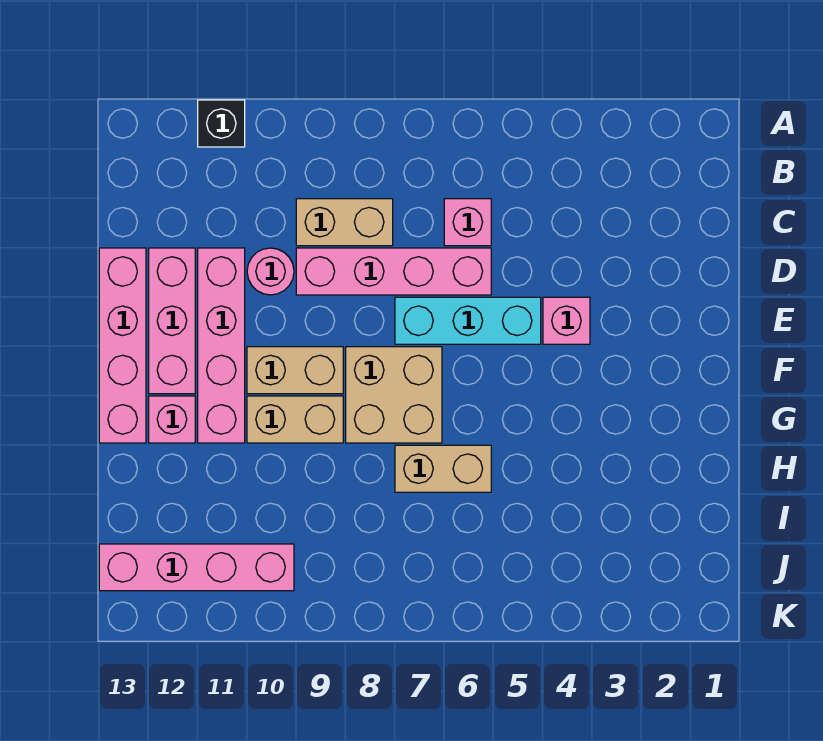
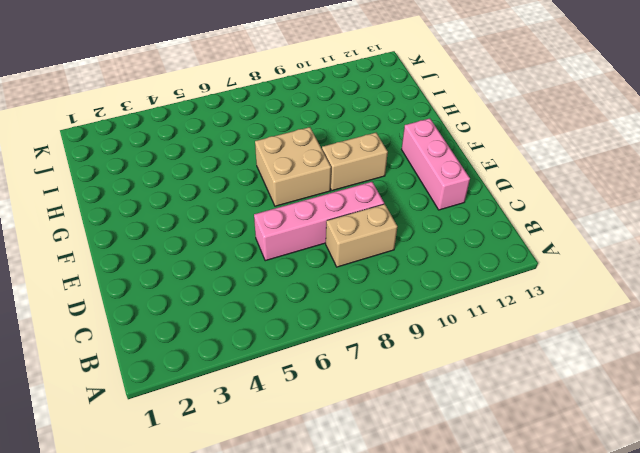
none -> black 1x1 brick [198,100,245,147]
none -> pink 1x1 brick [444,199,491,246]
none -> pink 1x1 round brick [247,248,294,295]

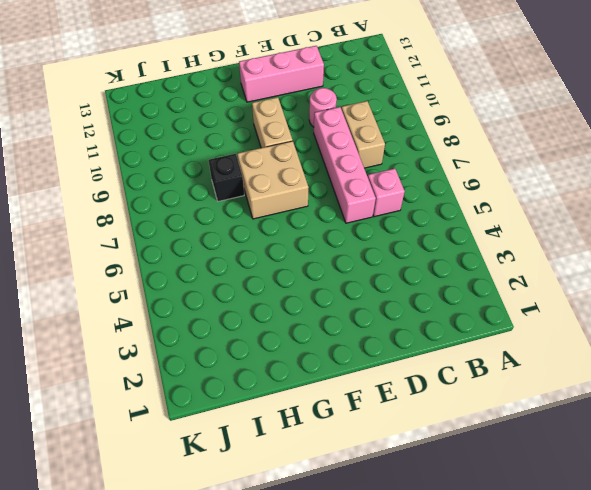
black 1x1 brick [208,154,244,202] -> black 1x1 brick moved to [198,100,245,147]
none -> pink 1x4 brick [198,248,245,443]
none -> pink 1x4 brick [99,248,146,443]
none -> pink 1x1 brick [543,297,590,344]

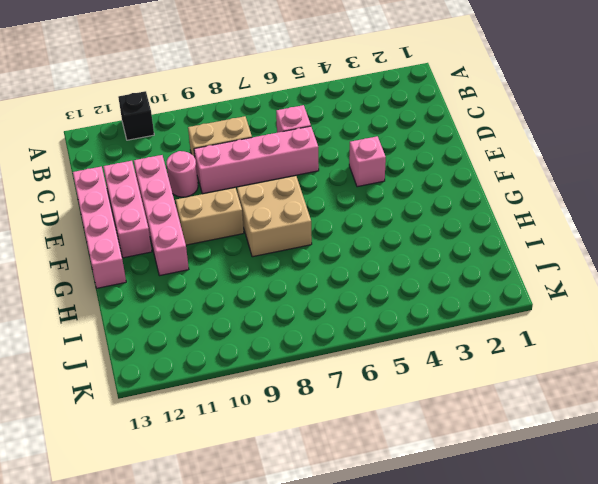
none -> cyan 1x3 brick [395,297,541,344]
none -> tan 1x2 brick [247,396,343,443]
none -> pink 1x1 brick [149,396,195,443]

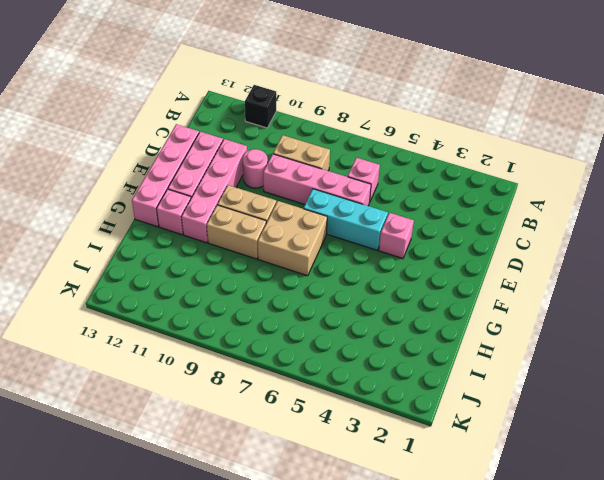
none -> tan 1x2 brick [395,445,491,492]
none -> pink 1x4 brick [99,544,294,591]

